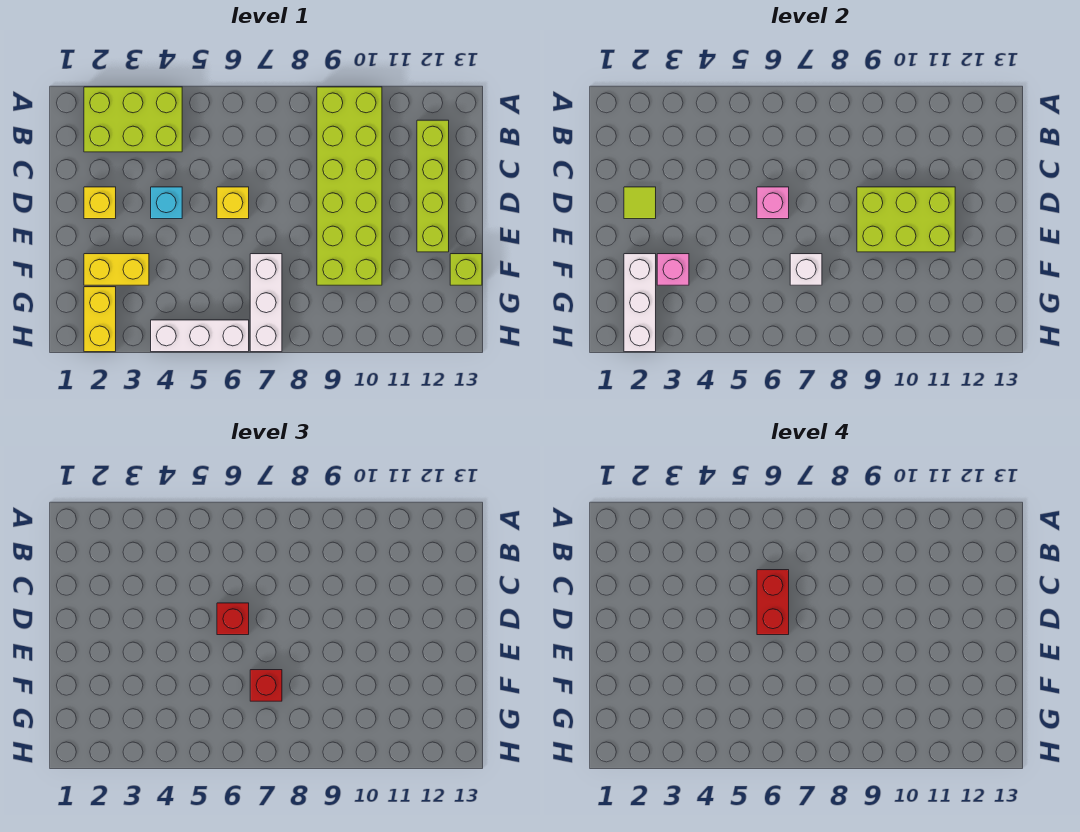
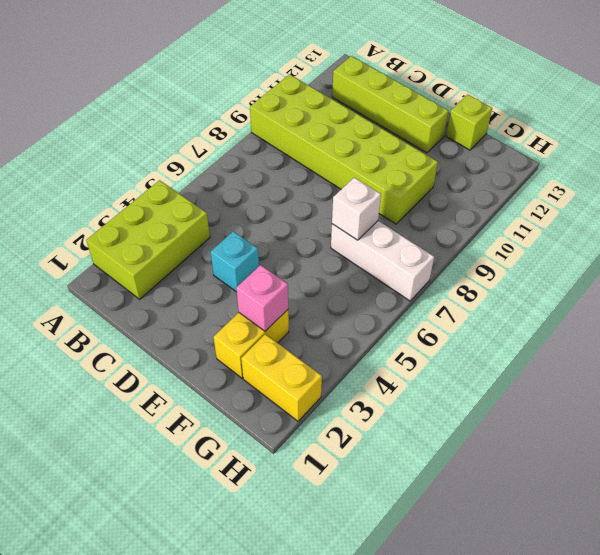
none -> yellow 1x1 brick [84,187,116,219]
none -> yellow 1x1 brick [217,187,249,219]
none -> white 1x3 brick [151,320,249,352]

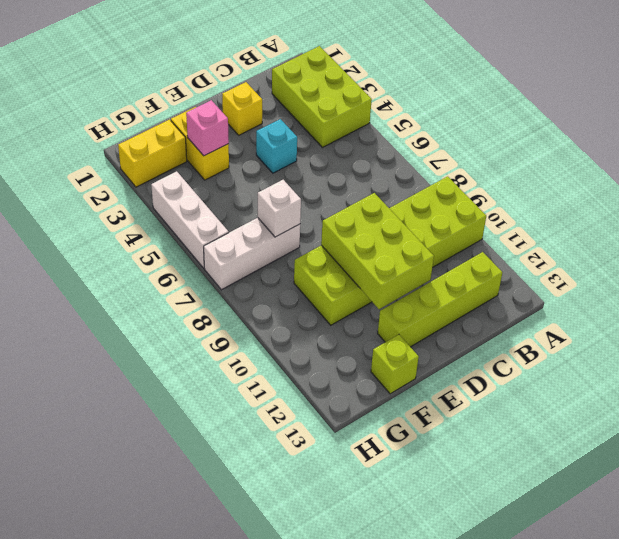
none -> yellow 1x1 brick [217,187,249,219]
none -> lime 1x1 tile [624,187,656,219]
none -> pink 1x1 brick [757,187,789,219]

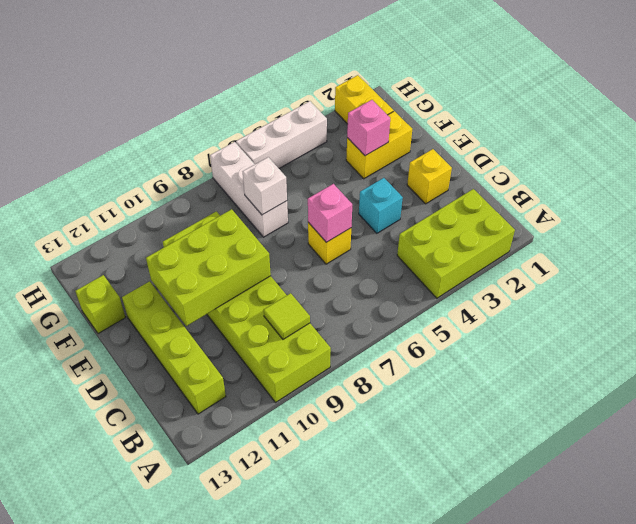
lime 1x1 tile [264,293,310,339] -> lime 1x1 tile moved to [624,187,656,219]
none -> white 1x3 brick [624,254,656,352]
none -> red 1x1 brick [217,603,249,635]
none -> red 1x1 brick [250,670,282,701]

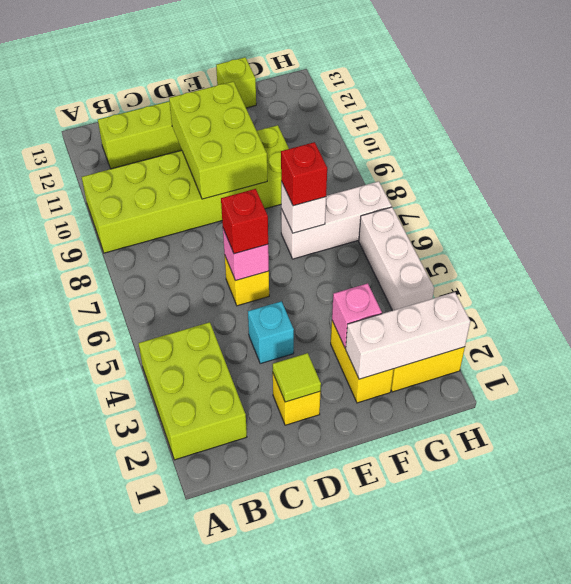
none -> red 1x2 brick [757,570,789,635]

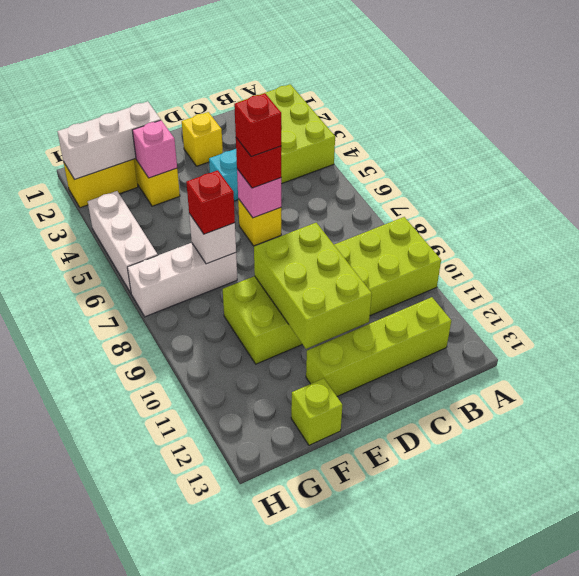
red 1x1 brick [234,93,281,157] -> red 1x2 brick [757,570,789,635]
none -> lime 1x1 tile [624,187,656,219]

